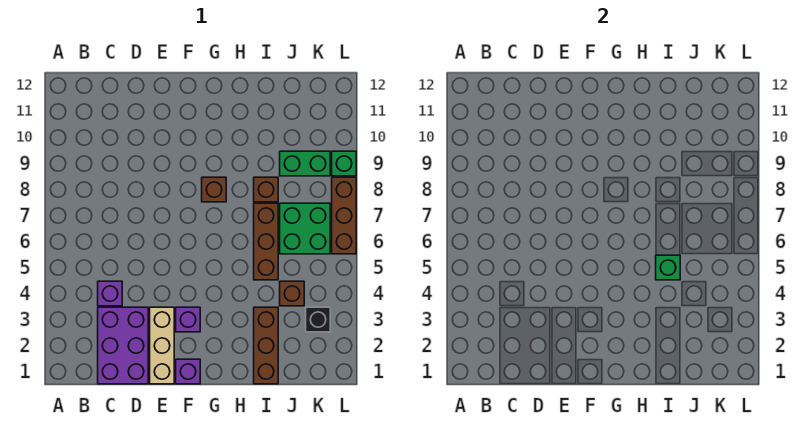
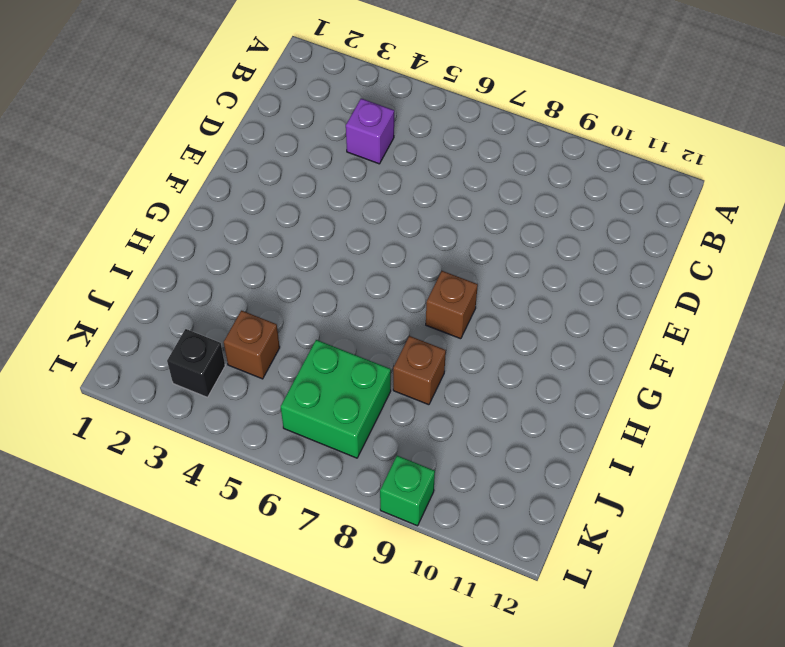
none -> purple 2x3 brick [98,307,148,384]
none -> tan 1x3 brick [150,307,174,384]
none -> purple 1x1 brick [176,359,200,384]

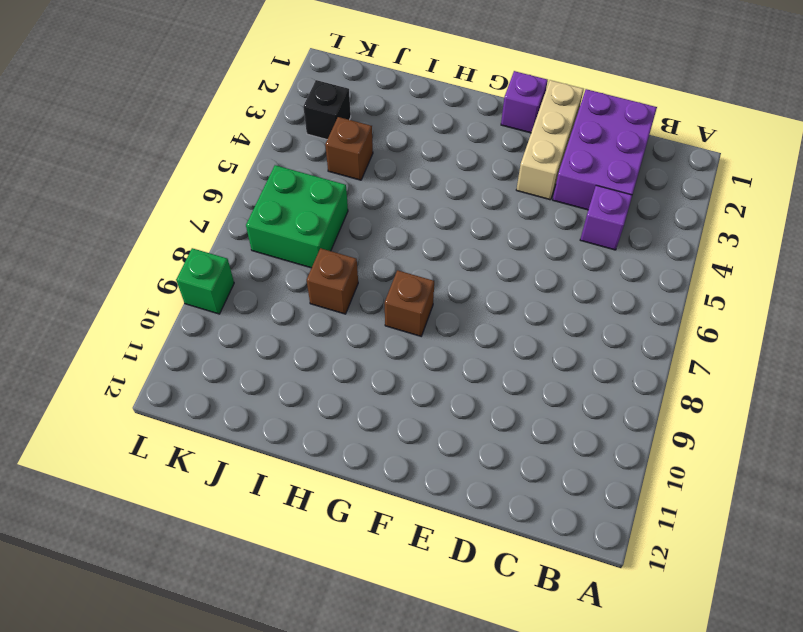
none -> purple 1x1 brick [176,307,200,332]
none -> brown 1x3 brick [254,307,278,384]
none -> brown 1x3 brick [254,203,278,280]

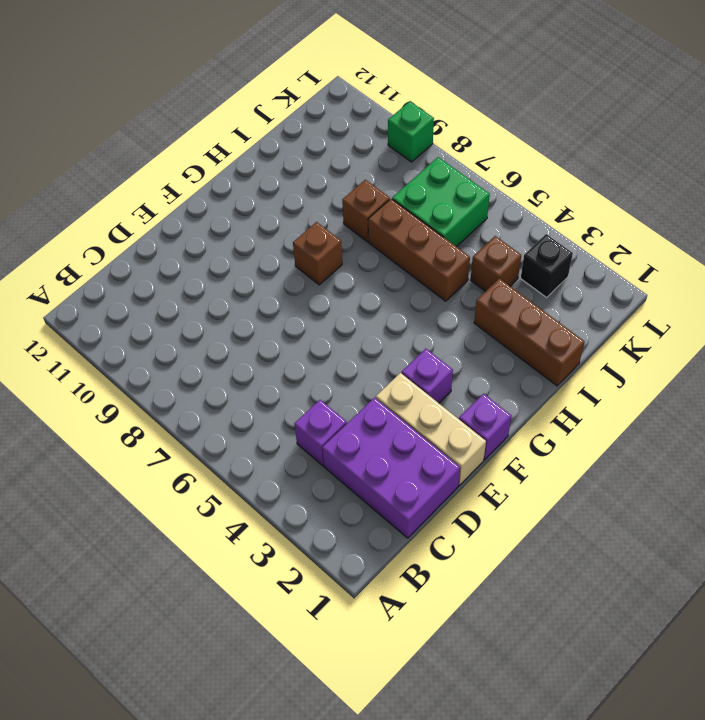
none -> green 1x2 brick [280,151,330,176]
none -> brown 1x3 brick [332,177,356,254]
none -> green 1x1 brick [656,255,680,280]

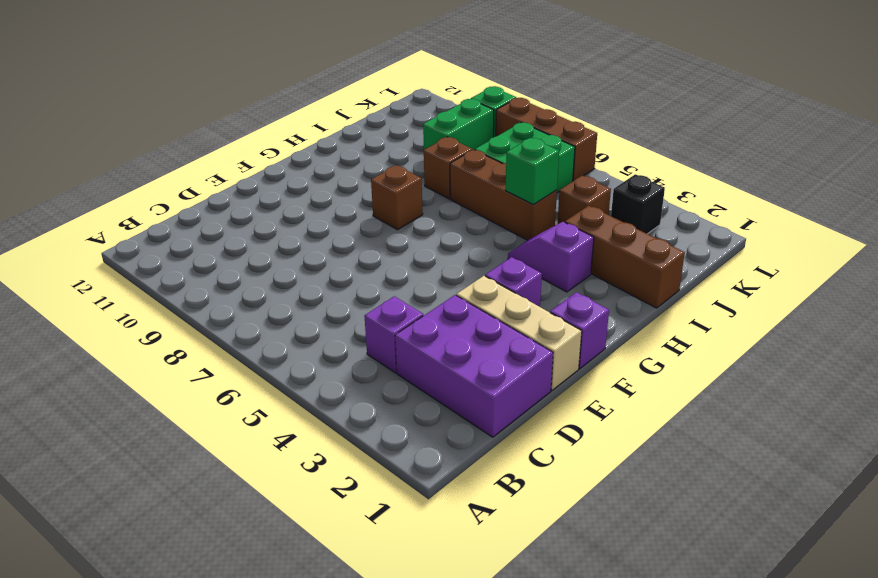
purple 1x2 slope [508,222,594,292] -> none

